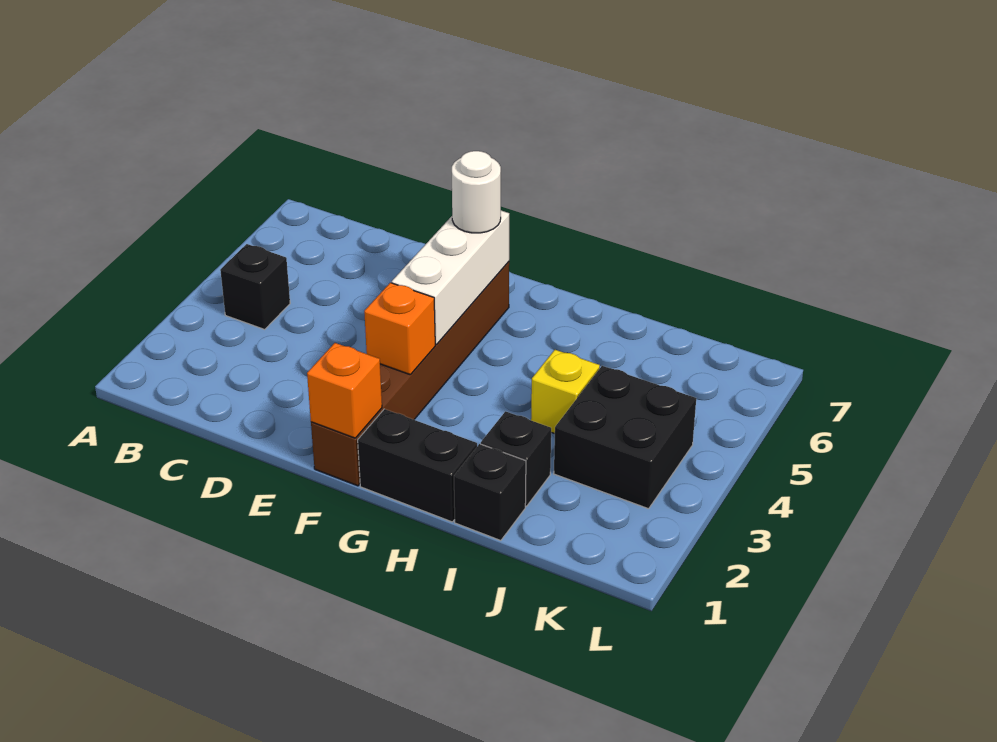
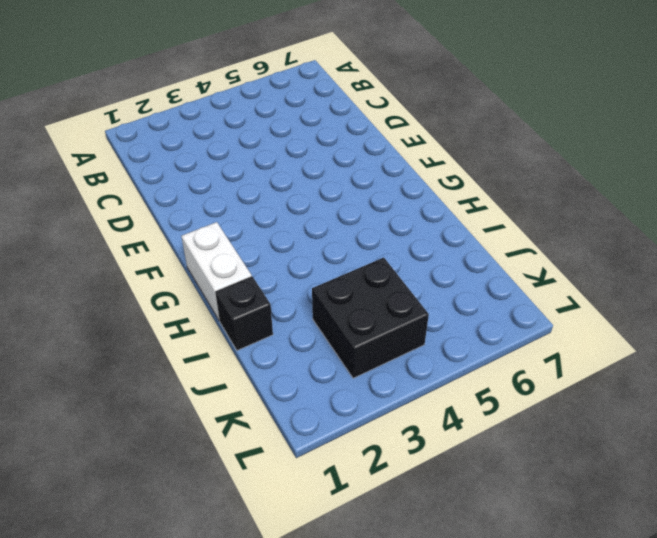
white 1x2 brick [181,222,252,321] -> black 1x2 brick [358,409,477,522]
none -> black 1x1 brick [220,244,290,329]
none -> brown 1x6 brick [311,262,509,486]

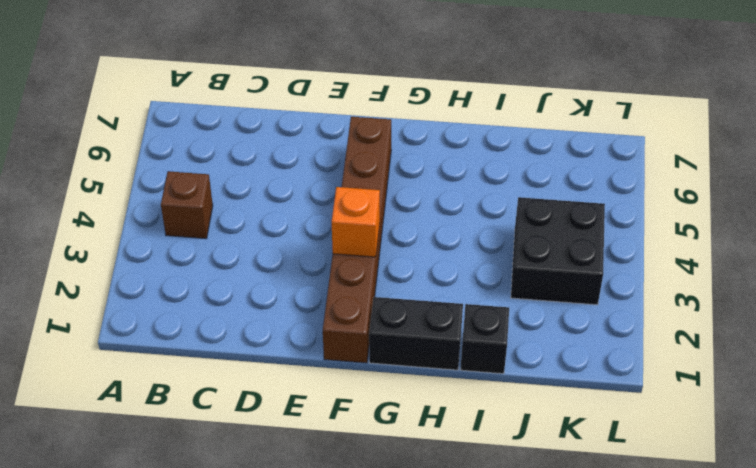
brown 1x1 brick [161,171,213,239] -> black 1x1 brick [220,244,290,329]
none -> black 1x1 brick [481,411,551,506]
none -> yellow 1x1 brick [531,350,600,434]

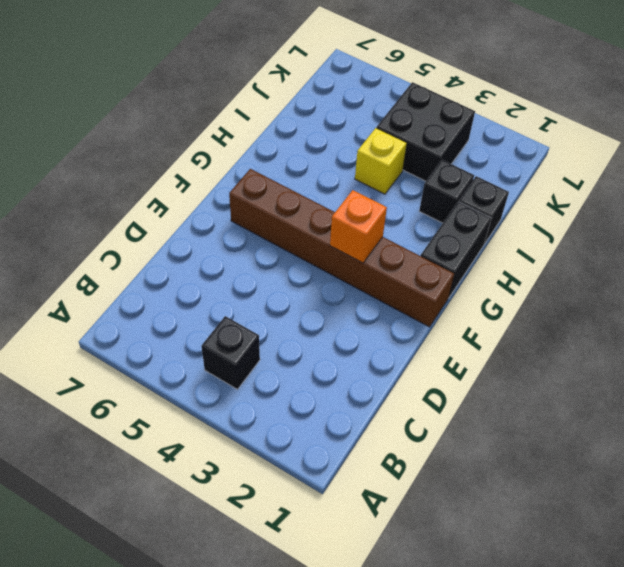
none -> orange 1x1 brick [307,343,382,438]
none -> white 1x3 brick [392,211,509,344]

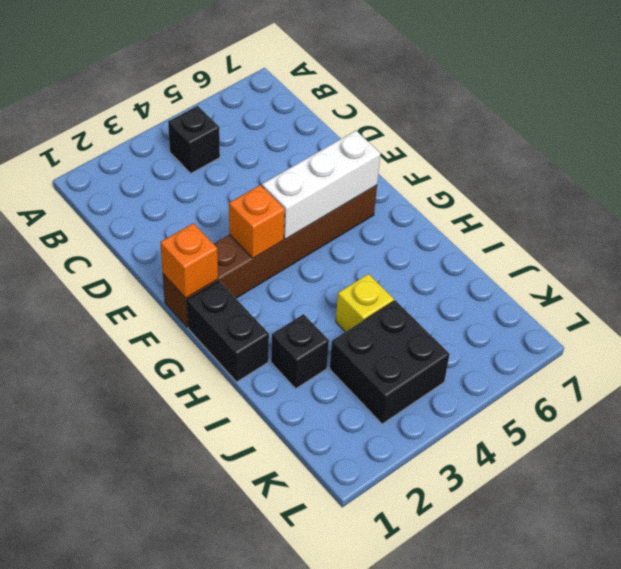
none -> black 1x1 brick [454,444,526,541]
none -> white 1x1 round brick [452,151,501,233]

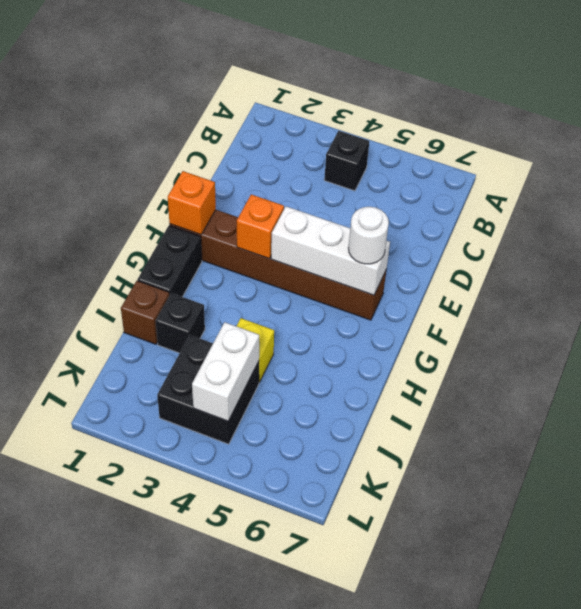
brown 1x1 brick [121,281,169,344] -> black 1x1 brick [454,444,526,541]
white 1x2 brick [192,322,259,421] -> none

